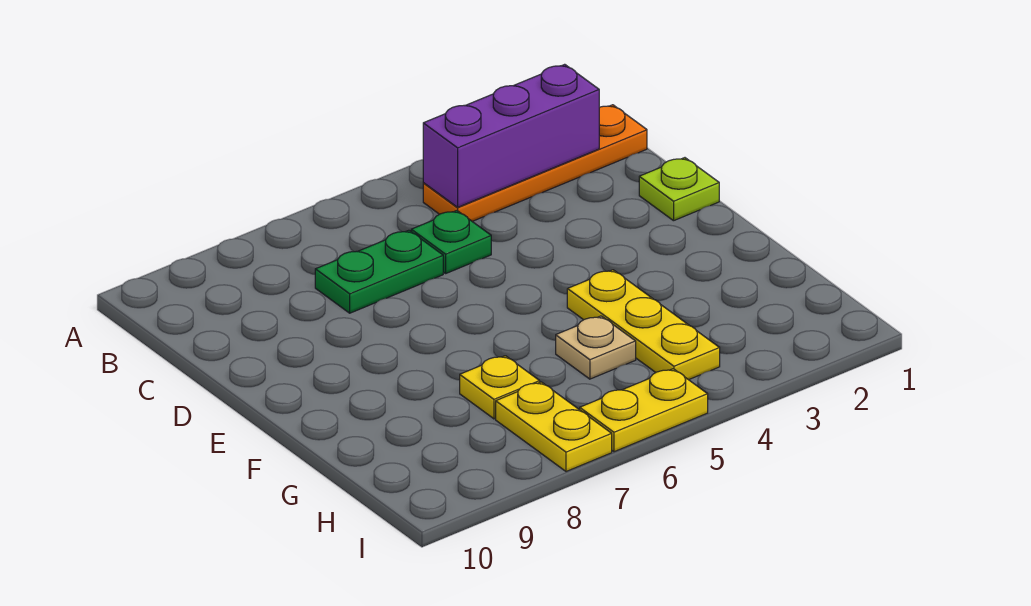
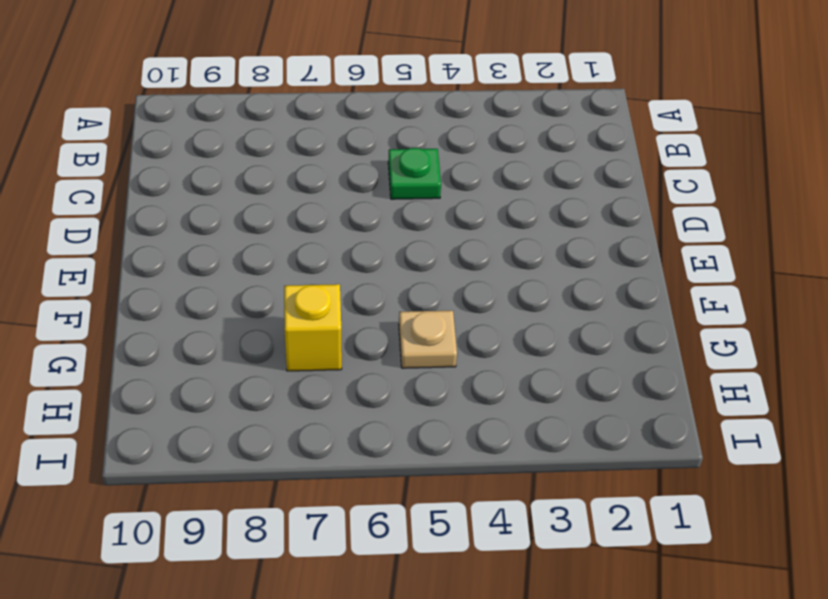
yellow 1x1 brick [284,284,342,371] -> yellow 1x1 plate [460,356,540,419]
none -> orange 1x4 plate [423,105,647,221]
none -> green 1x2 plate [315,230,443,313]

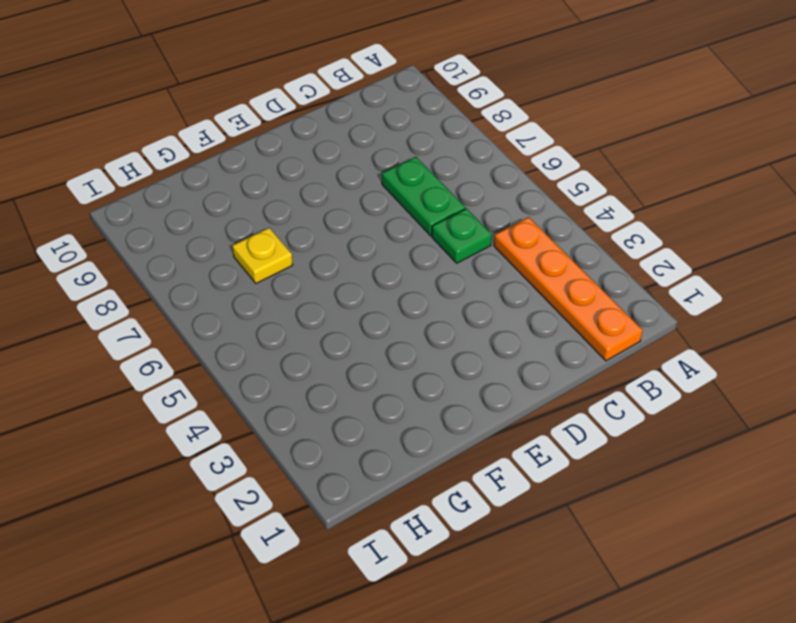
none -> lime 1x1 plate [639,158,719,221]
none -> yellow 1x3 plate [567,270,720,380]

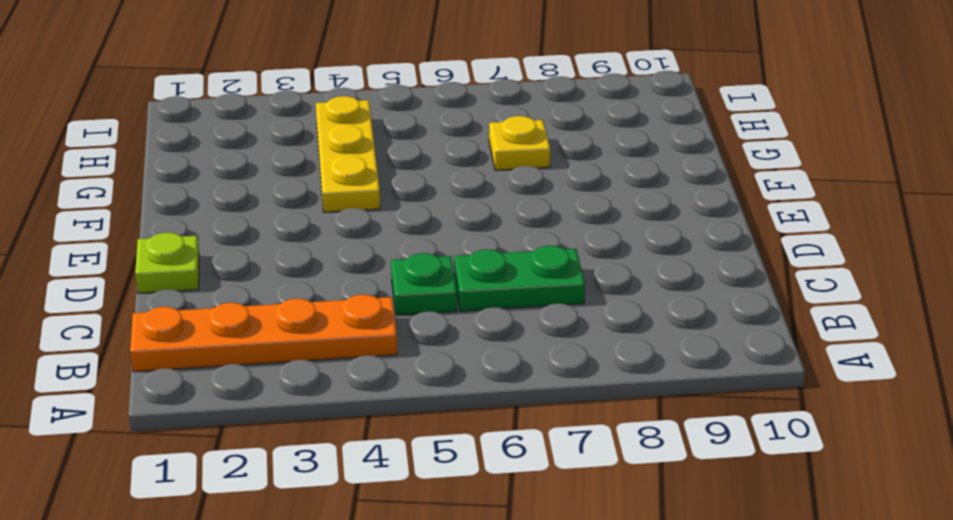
none -> tan 1x1 plate [556,316,636,379]
none -> yellow 1x2 plate [496,382,612,472]

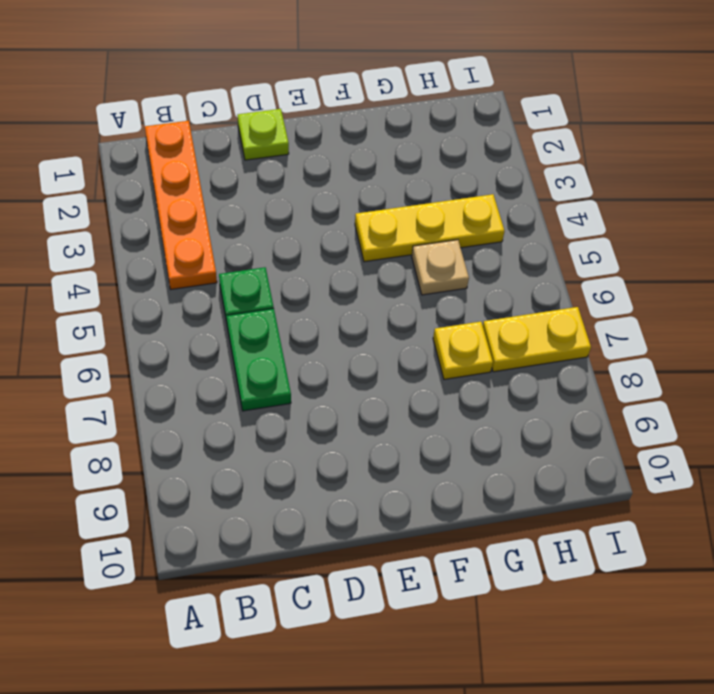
none -> yellow 1x2 plate [580,369,708,452]
none -> purple 1x3 brick [423,64,599,207]

